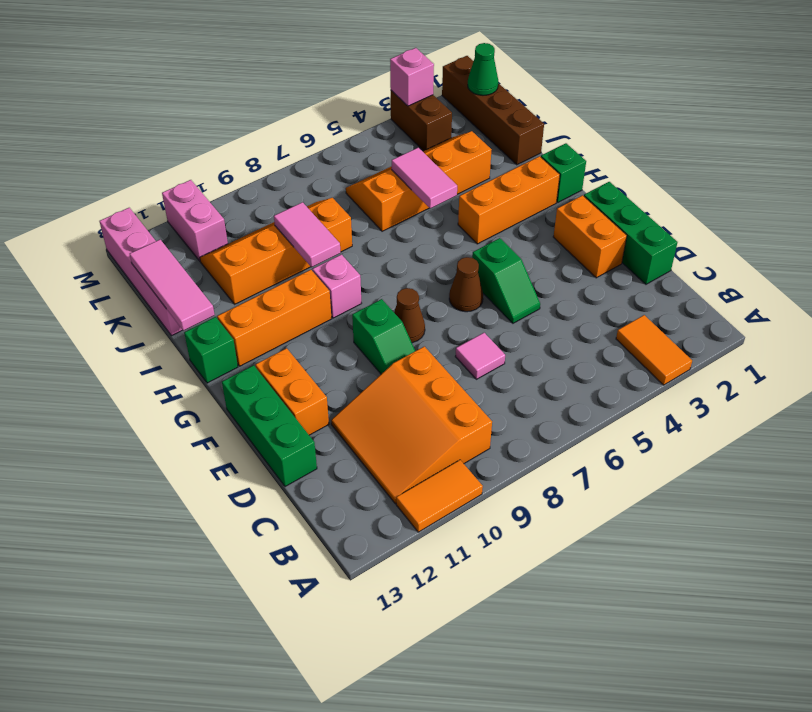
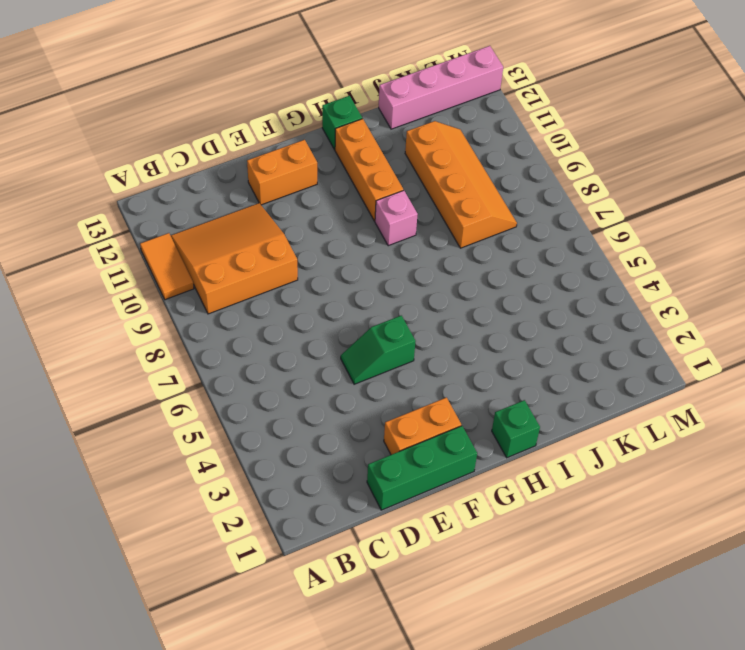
none -> orange 1x2 tile [616,315,692,385]
none -> pink 1x1 tile [455,333,505,379]
none -> green 1x3 brick [222,365,317,487]

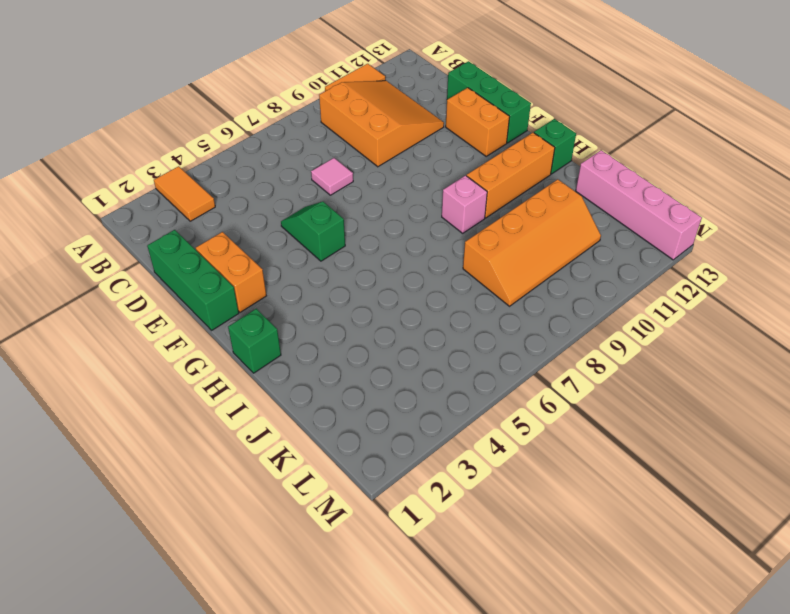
none -> green 1x2 slope [352,299,415,374]
none -> brown 1x1 cone [449,257,483,312]
none -> brown 1x1 cone [394,288,425,343]

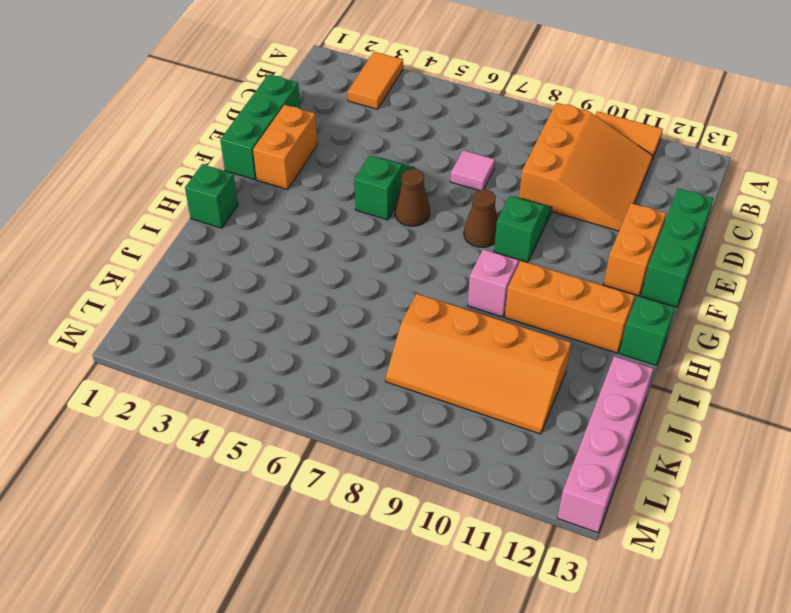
none -> orange 1x3 brick [458,156,560,244]
none -> brown 1x4 brick [442,56,544,165]
none -> orange 2x4 slope [346,131,491,231]

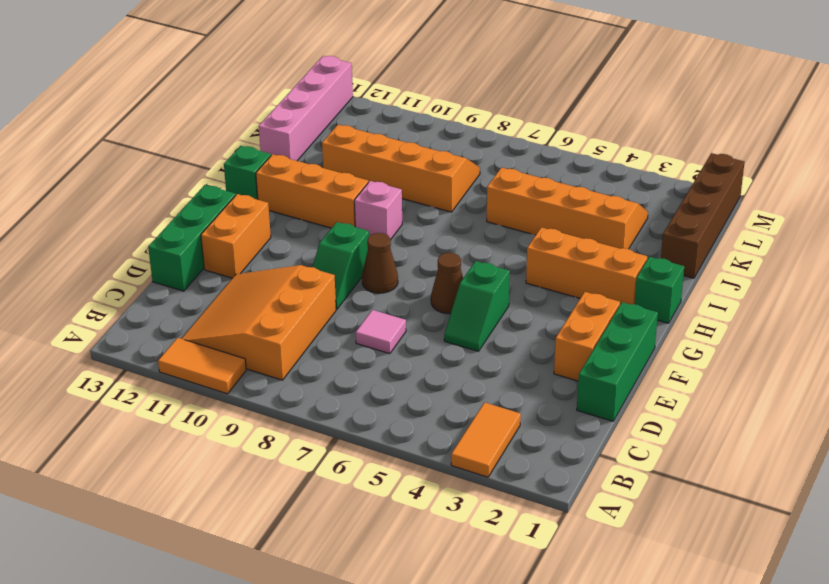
none -> brown 1x2 brick [391,91,452,151]
none -> pink 1x2 brick [162,180,228,261]
none -> pink 1x2 tile [392,148,457,208]

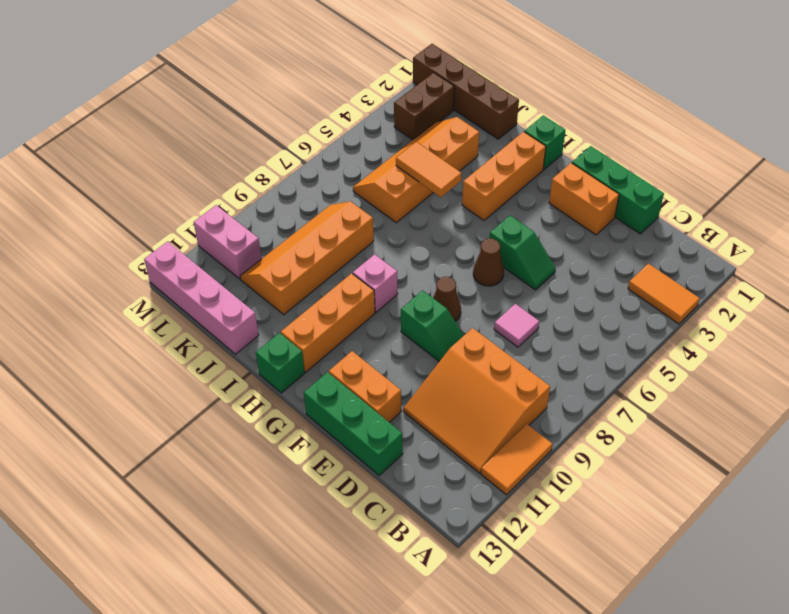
orange 1x2 tile [396,142,462,197] -> pink 1x2 tile [392,148,457,208]
brown 1x2 brick [394,72,454,140] -> brown 1x2 brick turned to [391,91,452,151]
none -> pink 1x2 tile [274,202,341,267]
none -> pink 1x3 tile [130,240,215,331]
none -> green 1x1 cone [468,43,498,95]

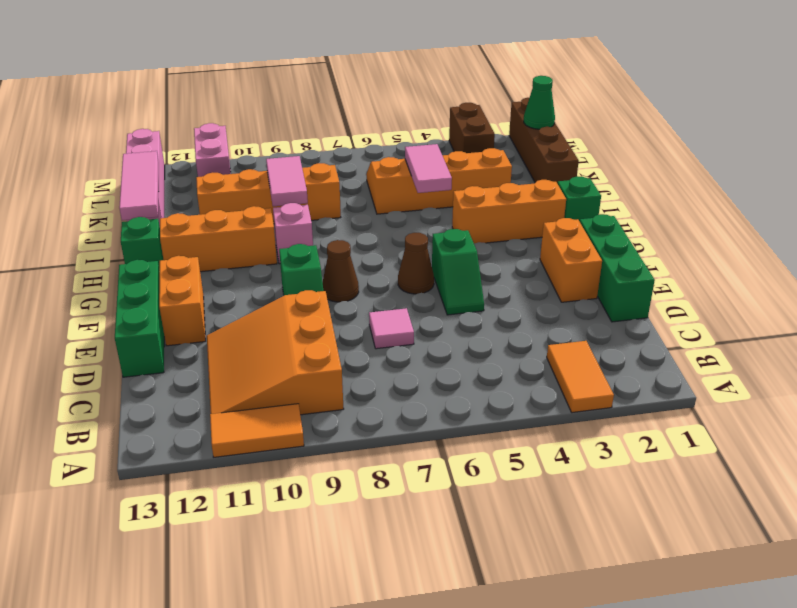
none -> pink 1x1 brick [390,48,434,106]

